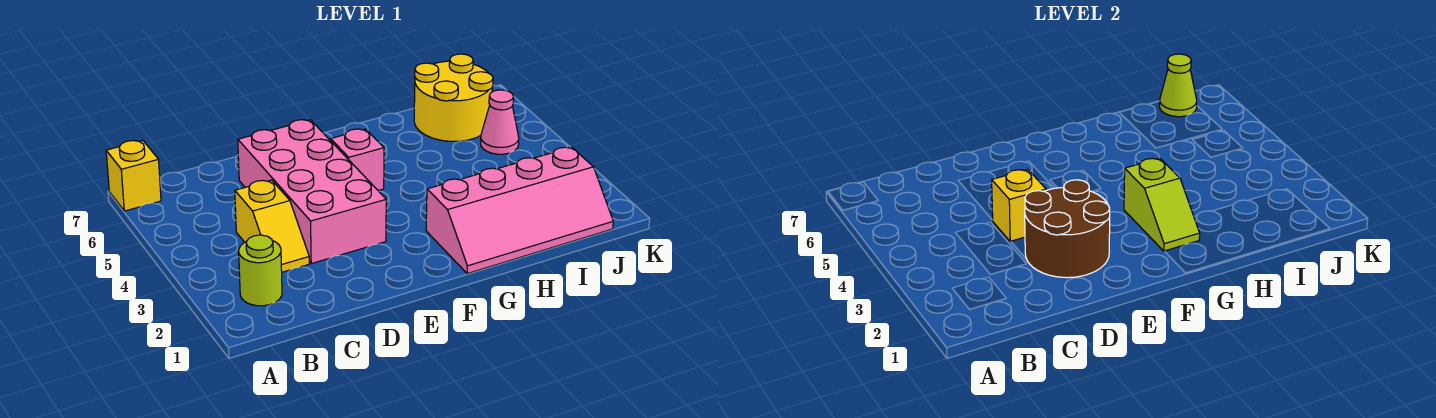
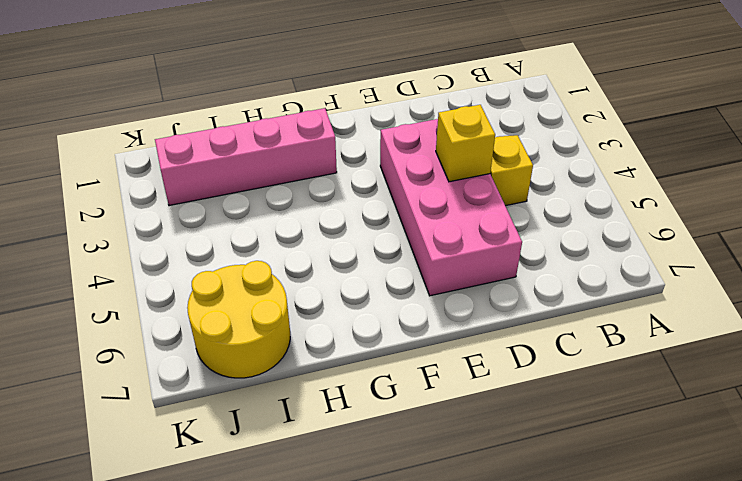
none -> yellow 1x1 brick [106,141,161,211]
none -> lime 1x1 round brick [239,235,282,306]
none -> pink 1x1 brick [331,129,384,191]

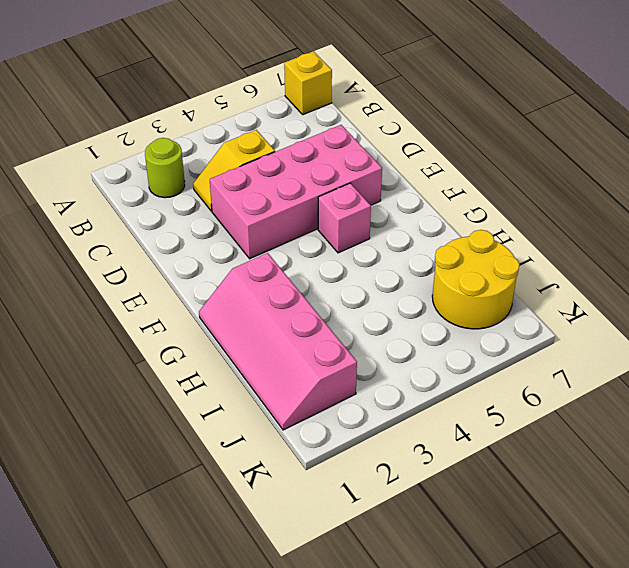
none -> pink 1x1 cone [481,90,519,154]
none -> brown 2x2 round brick [1025,180,1110,278]
none -> yellow 1x1 brick [992,170,1046,242]

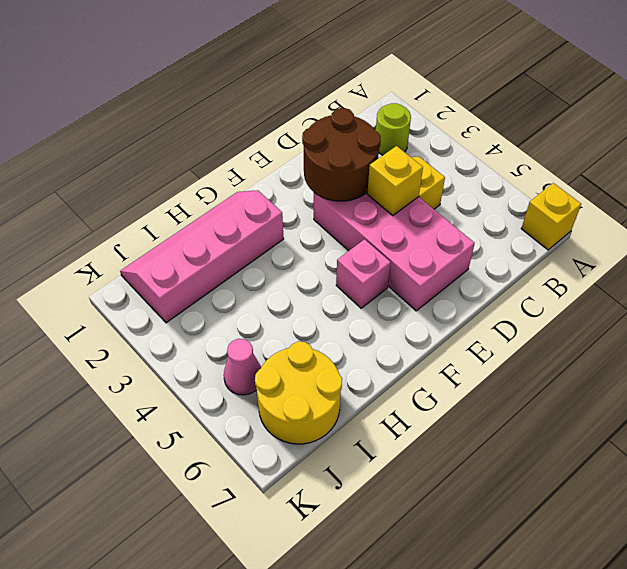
none -> lime 1x2 slope [1124,158,1200,251]
none -> lime 1x1 cone [1160,54,1197,117]

